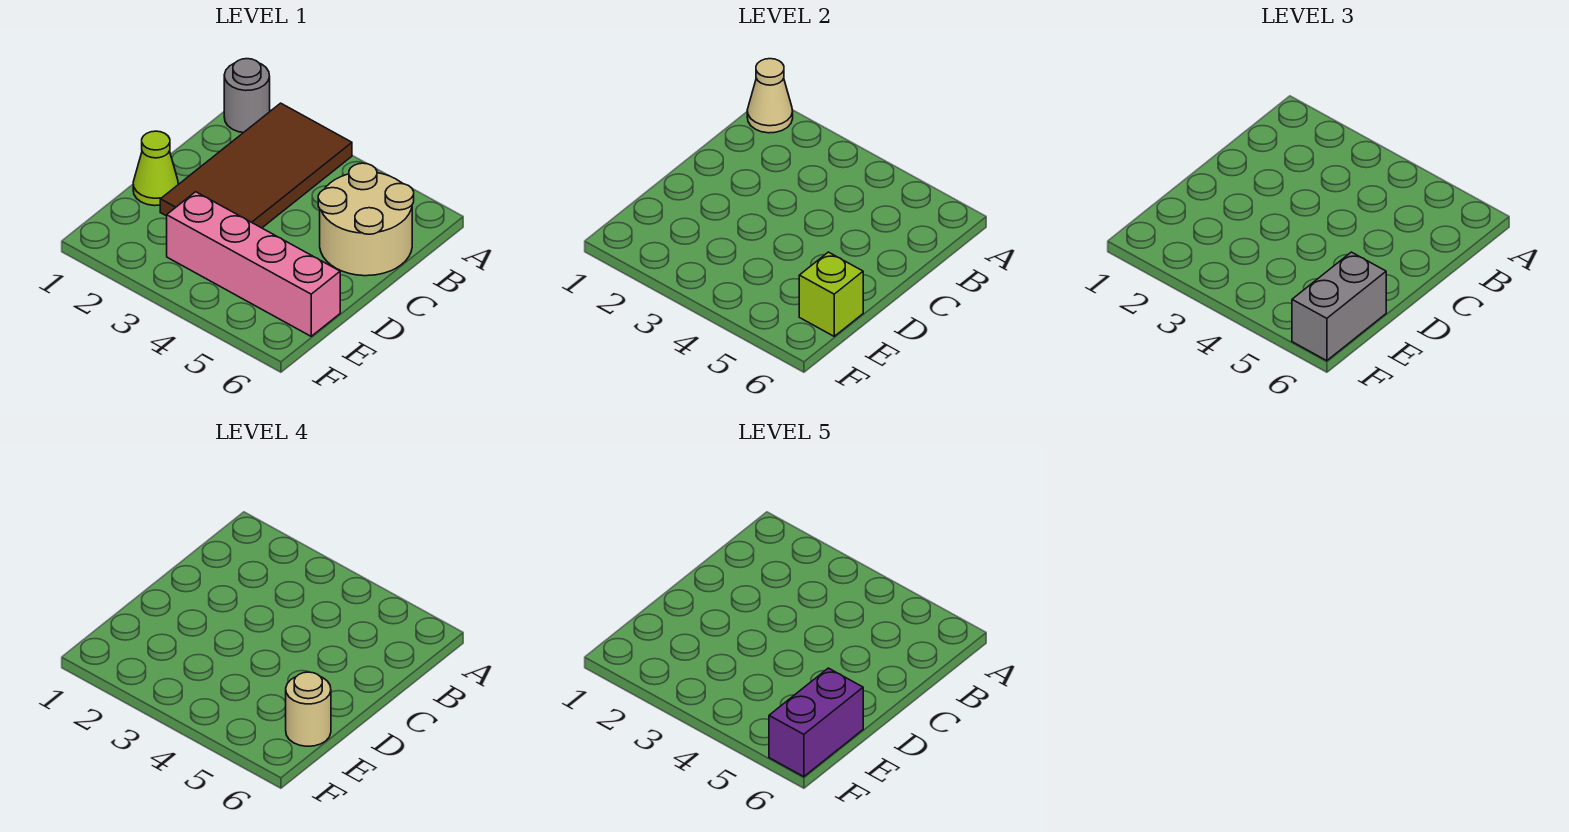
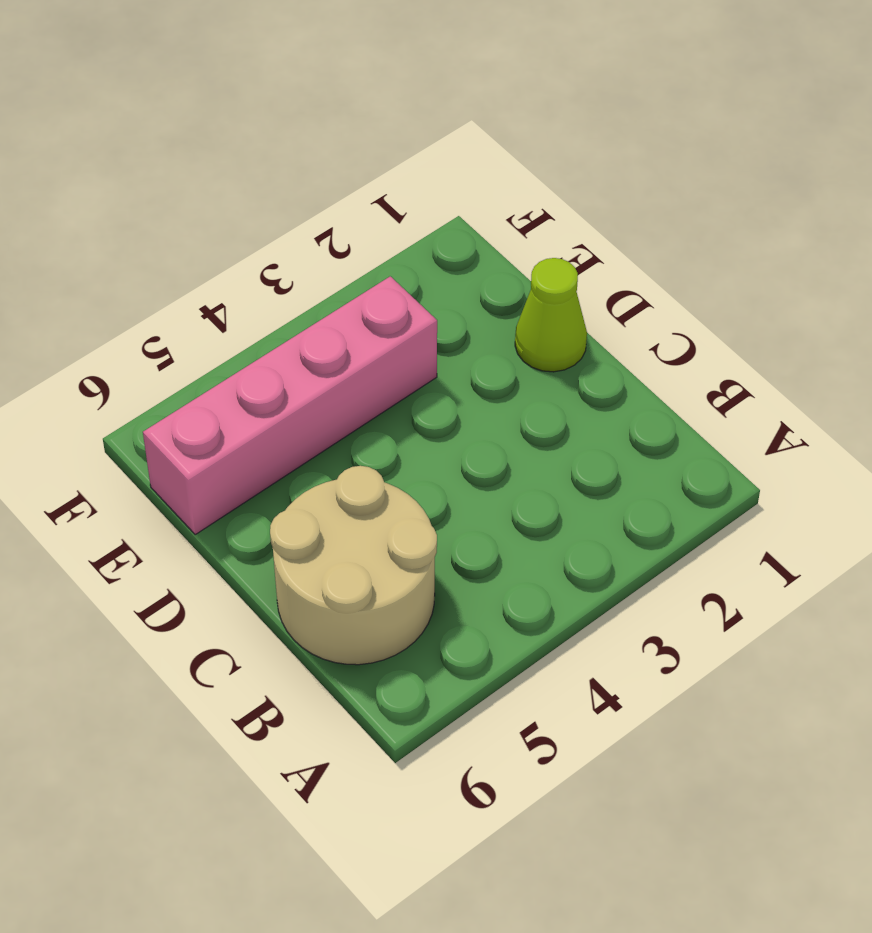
none -> grey 1x1 round brick [224,59,270,133]
none -> brown 2x4 tile [160,103,352,228]

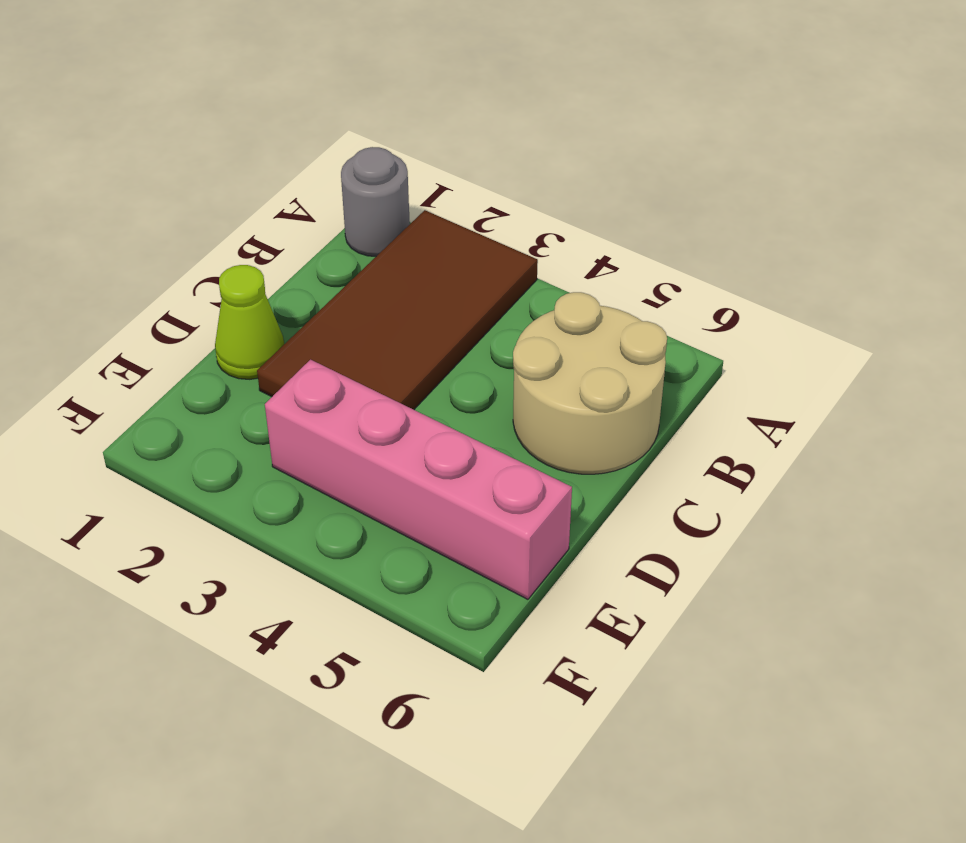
none -> tan 1x1 cone [747,59,793,133]
none -> lime 1x1 brick [799,252,863,336]

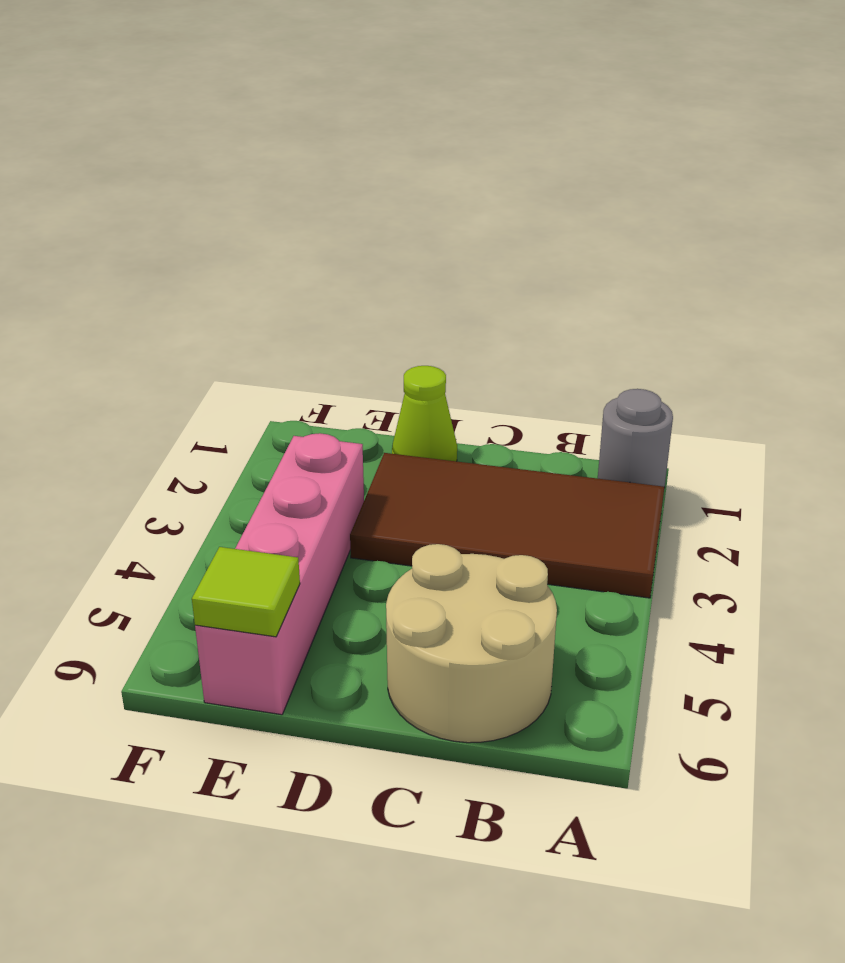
lime 1x1 tile [192,547,300,637] -> lime 1x1 brick [799,252,863,336]
none -> tan 1x1 cone [747,59,793,133]
none -> grey 1x2 brick [1292,252,1386,361]

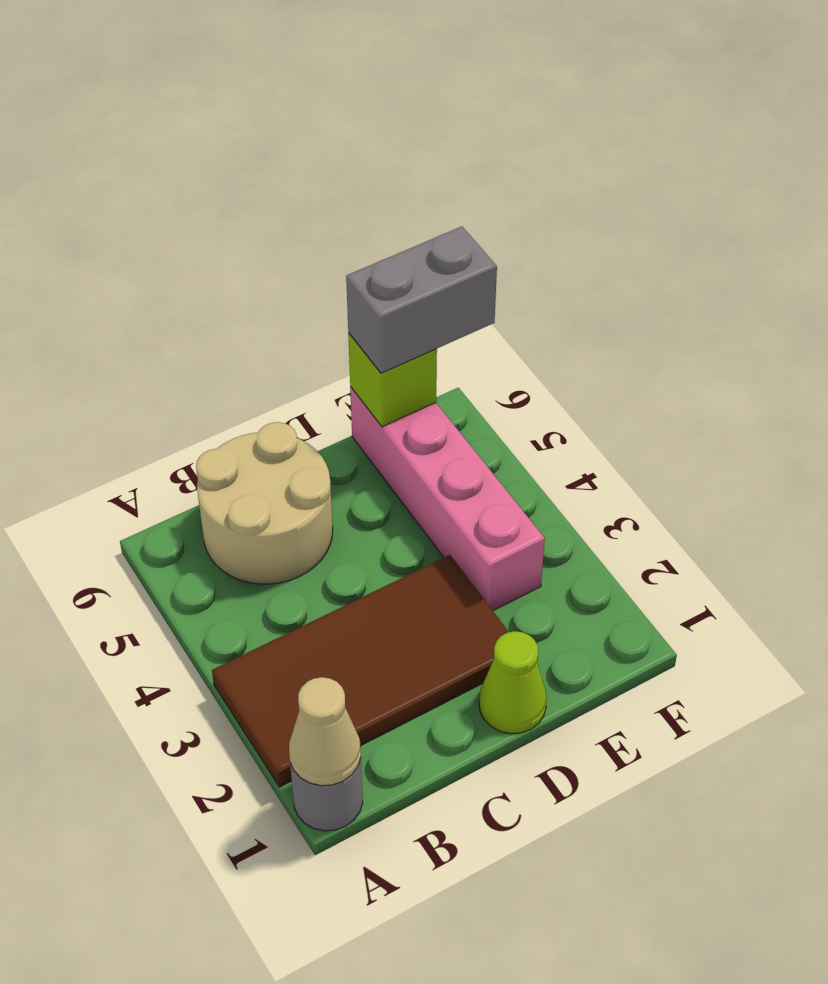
none -> tan 1x1 round brick [286,672,331,746]
none -> purple 1x2 brick [769,668,863,777]

